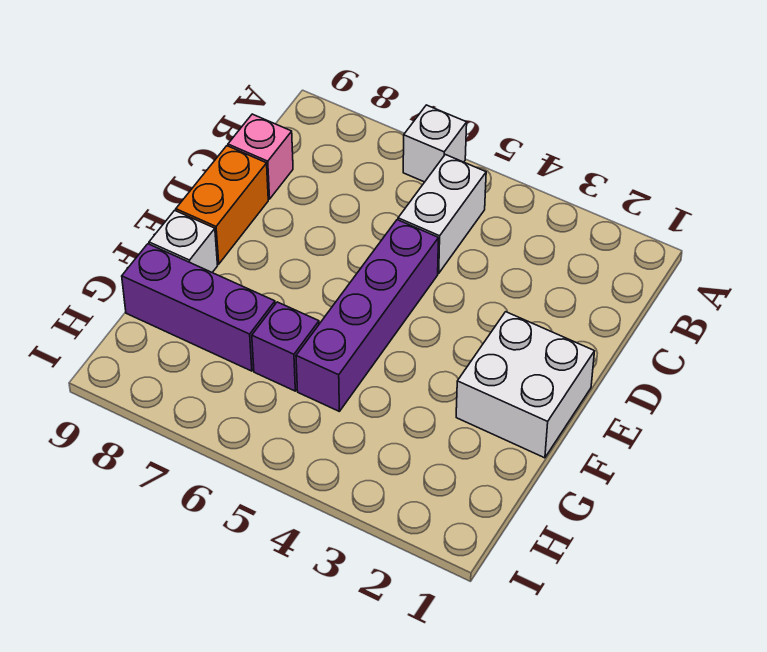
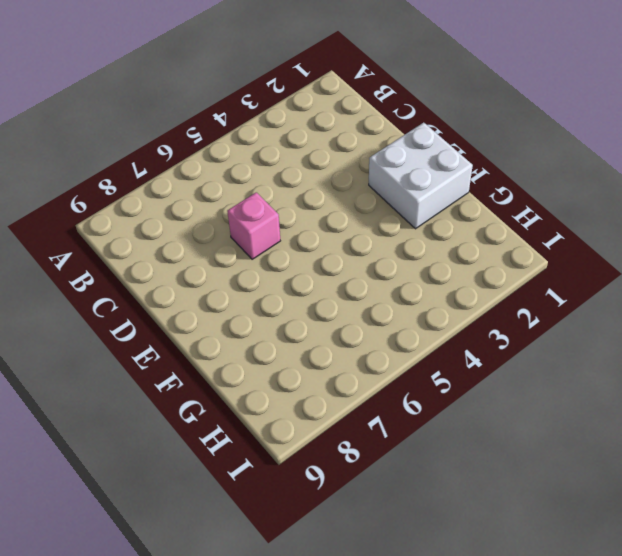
pink 1x1 brick [227,192,280,259] -> pink 1x1 brick moved to [228,114,293,199]
none -> white 1x1 brick [403,105,467,182]
none -> white 1x2 brick [398,155,486,273]

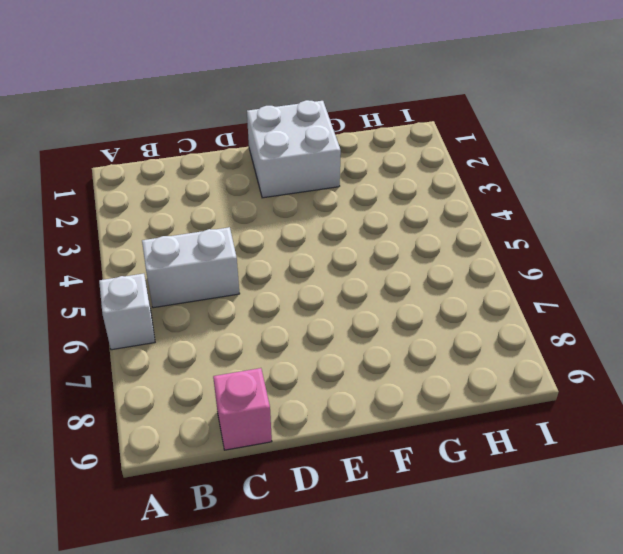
none -> purple 1x4 brick [296,220,439,412]
none -> orange 1x2 brick [176,146,268,264]

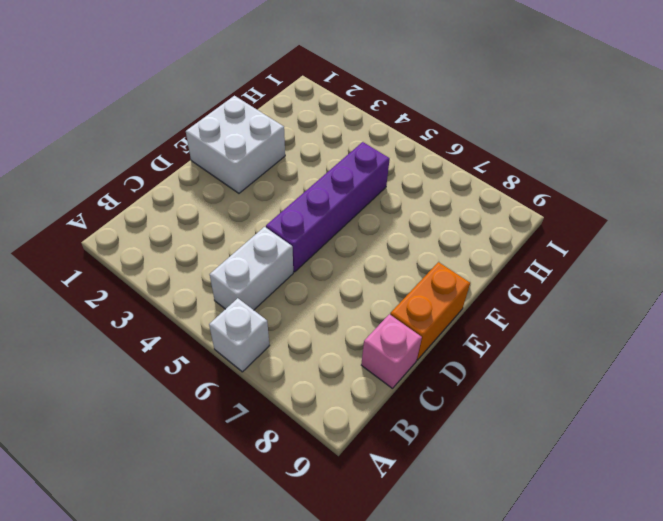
none -> white 1x1 brick [149,210,218,272]
none -> purple 1x1 brick [252,302,319,391]

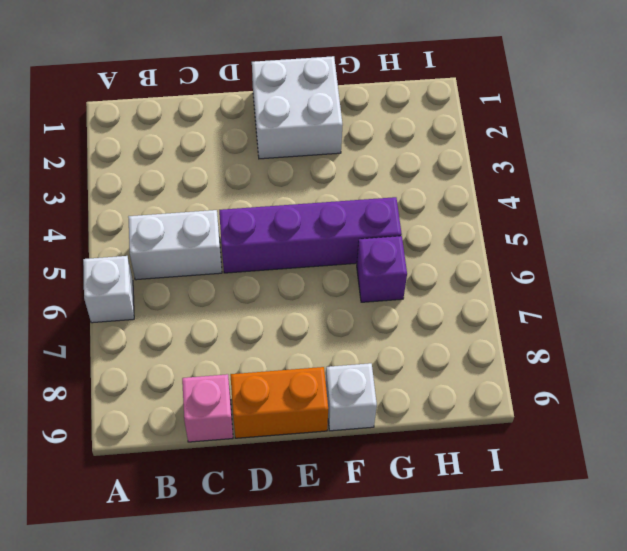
none -> purple 1x3 brick [122,244,275,371]

